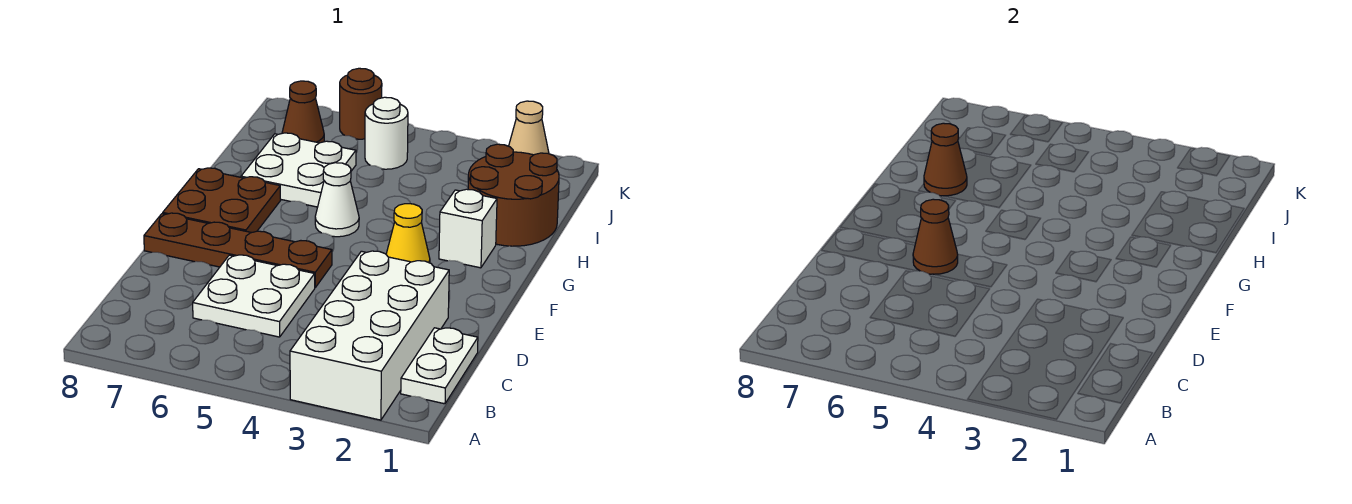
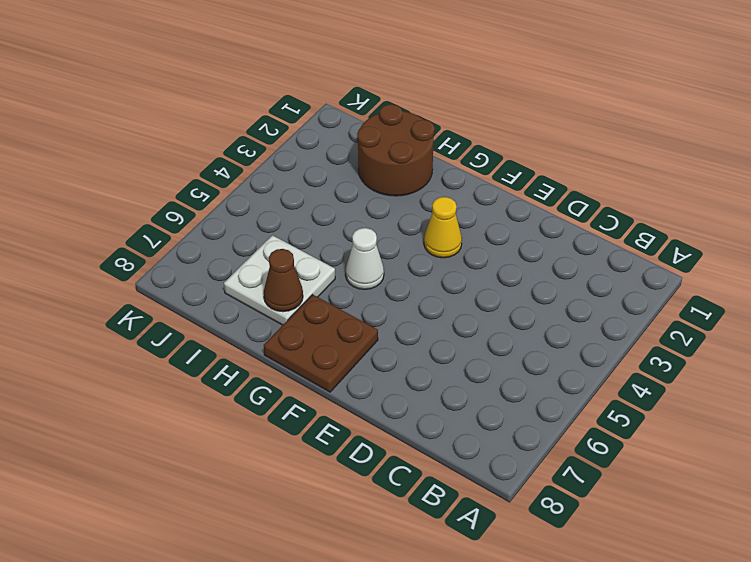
none -> white 2x4 brick [290,251,449,420]
none -> white 1x2 plate [401,328,478,404]
none -> white 2x2 plate [193,255,315,337]

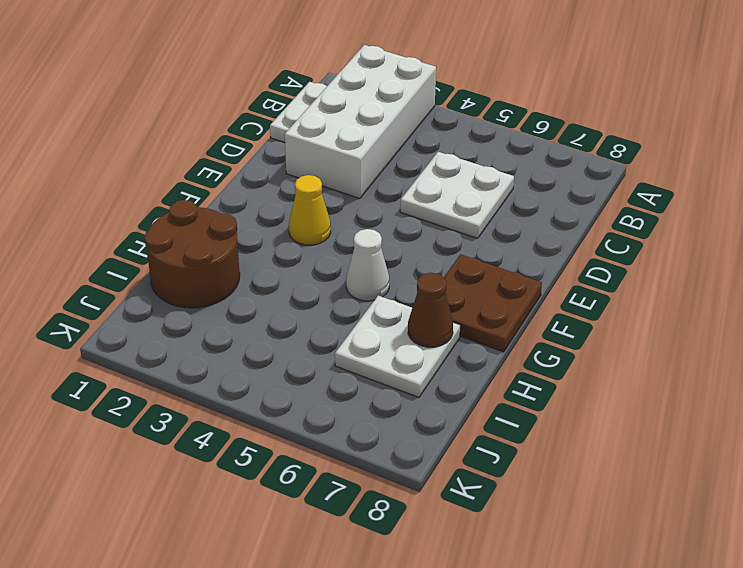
none -> brown 1x4 plate [144,213,332,287]
none -> white 1x1 brick [439,189,497,268]
none -> white 1x1 round brick [365,97,408,169]

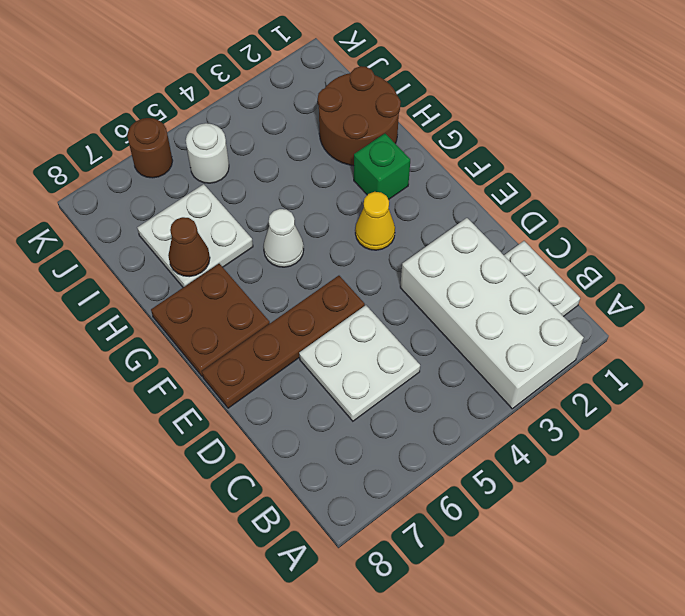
green 1x1 brick [354,134,410,200] -> white 1x1 brick [439,189,497,268]
none -> brown 1x1 cone [282,81,324,143]
none -> tan 1x1 cone [509,101,549,155]
none -> brown 1x1 cone [913,199,958,274]

